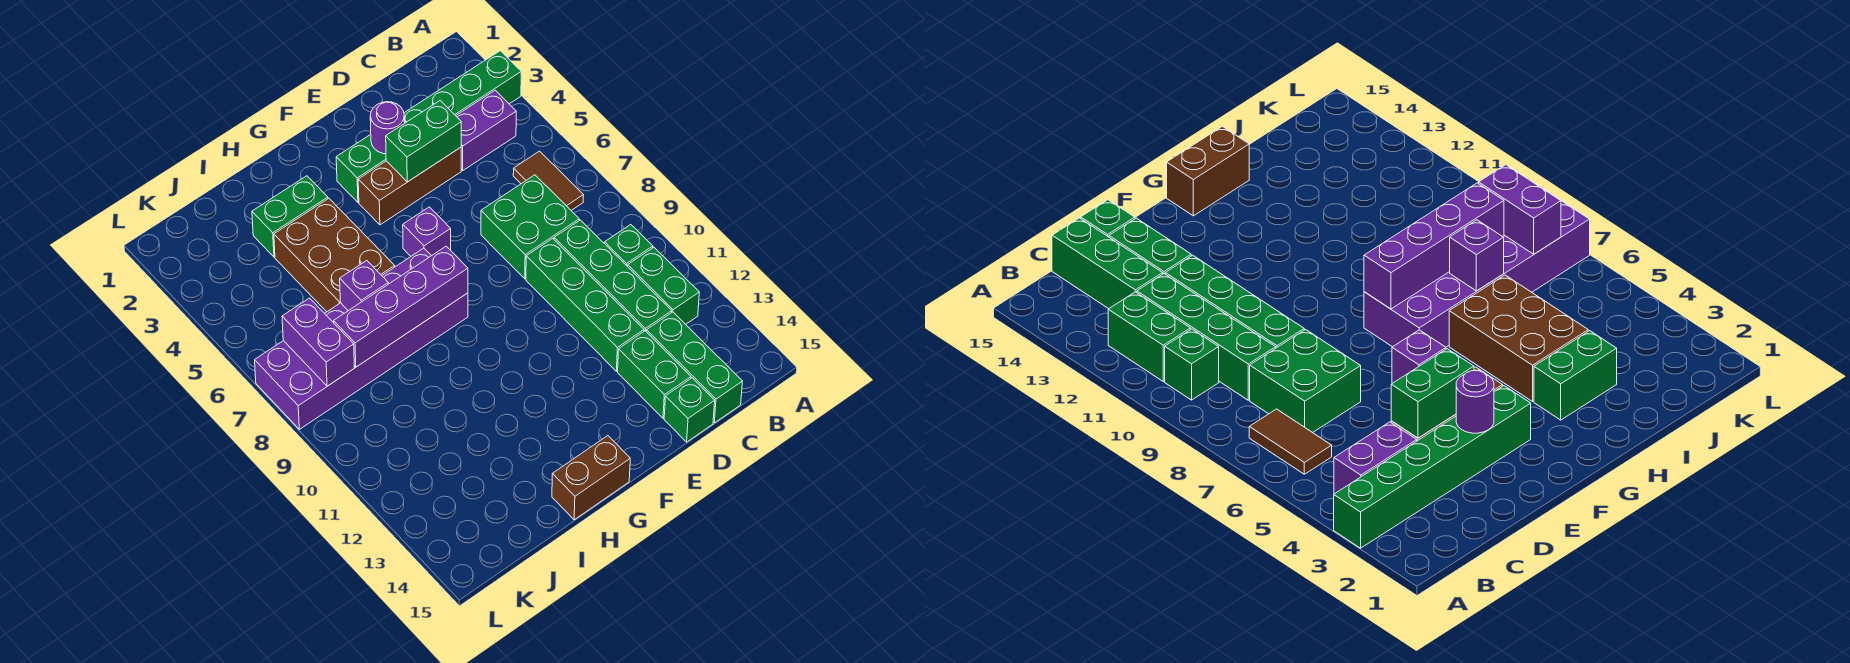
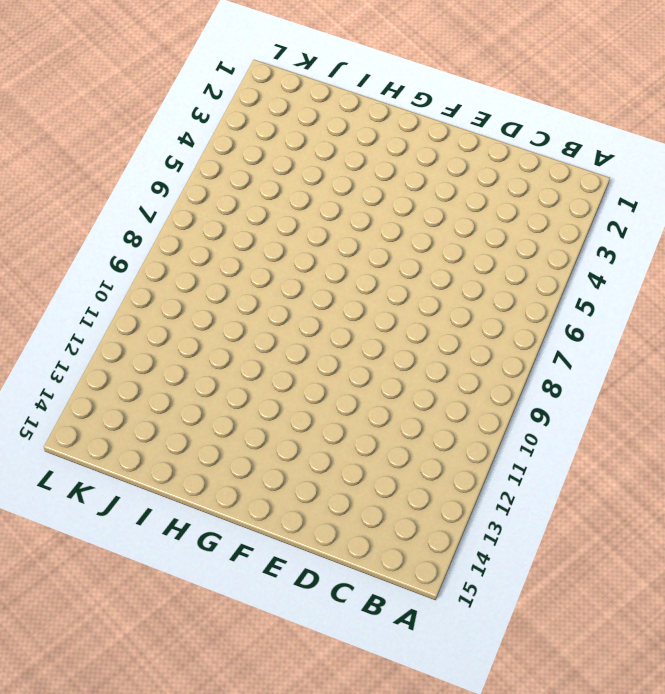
none -> green 1x6 brick [336,51,521,202]
none -> purple 1x2 brick [456,90,516,170]
none -> brown 1x2 tile [513,151,583,210]

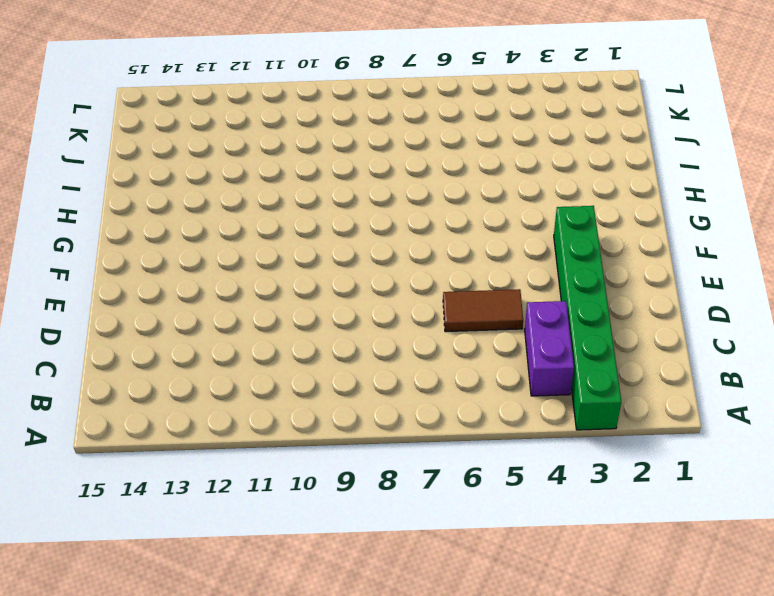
brown 1x2 tile [443,289,523,332] -> brown 1x2 tile moved to [513,151,583,210]
none -> green 1x1 brick [605,225,653,267]
none -> green 1x2 brick [628,247,699,324]
none -> green 2x2 brick [481,175,579,279]

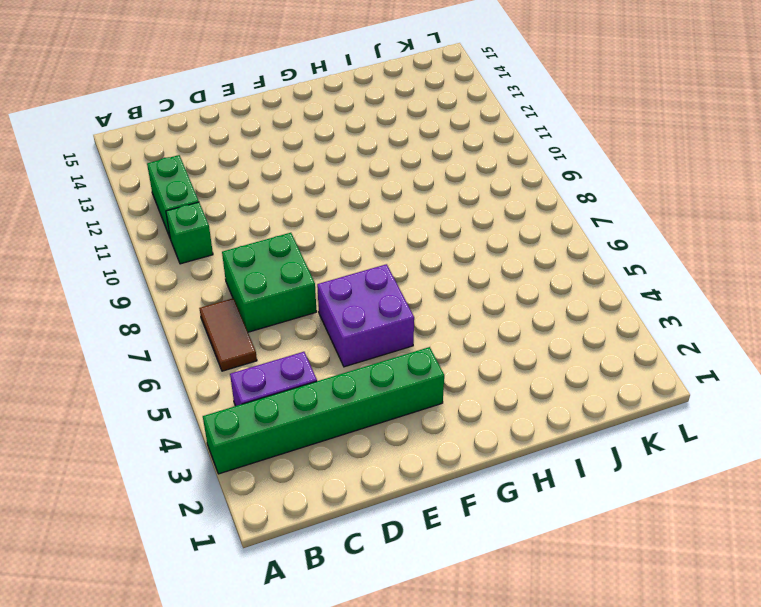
purple 2x2 brick [317,264,414,367] -> purple 1x1 brick [403,207,451,256]
none -> green 1x4 brick [554,220,672,331]
none -> green 1x3 brick [646,312,743,423]
none -> brown 1x3 brick [358,147,461,225]

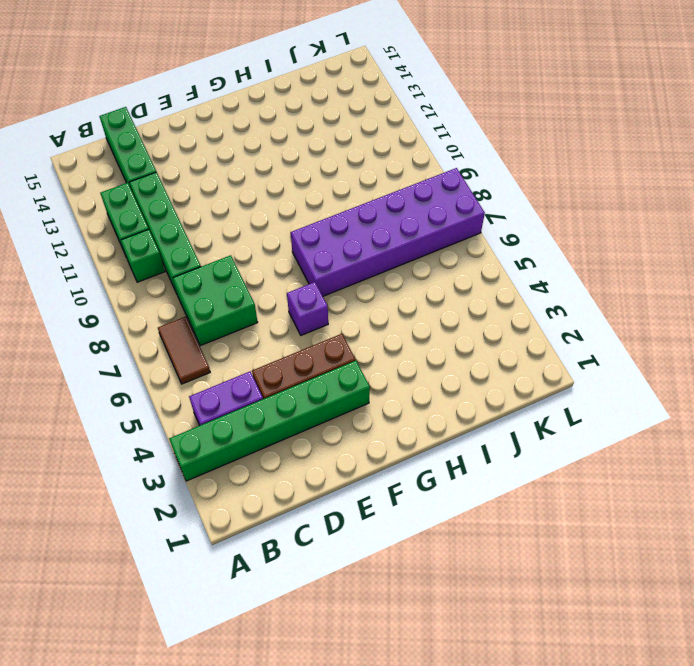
none -> green 1x4 brick [526,238,644,371]
none -> green 1x2 brick [618,331,691,418]
none -> green 1x1 brick [664,378,715,442]

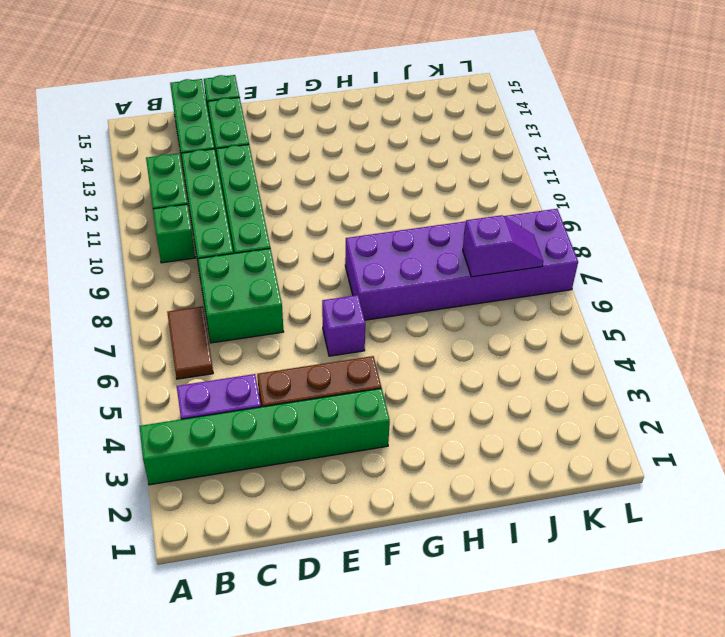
purple 1x2 slope [463,215,543,277] -> purple 1x2 brick [282,298,354,386]
none -> brown 1x2 brick [552,436,630,520]
none -> green 1x2 brick [252,176,328,257]
none -> brown 2x3 brick [274,198,395,312]

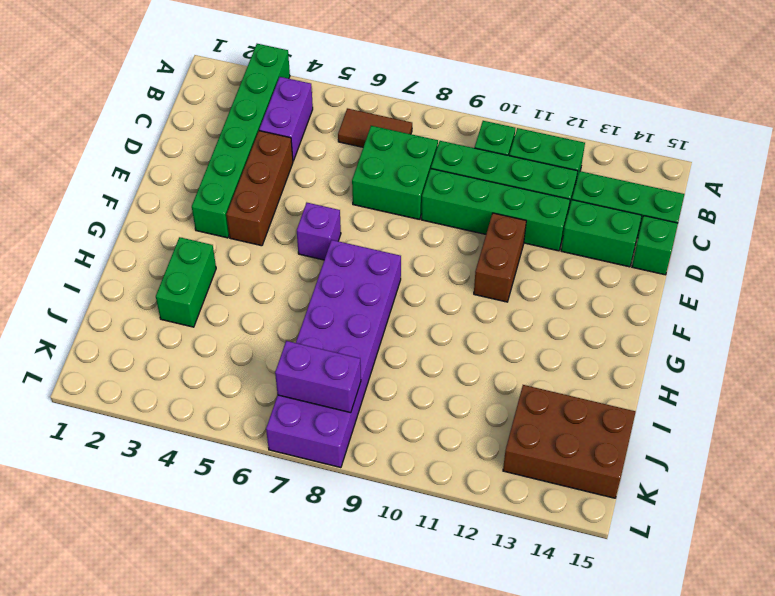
brown 1x2 brick [474,213,526,302] -> brown 1x2 brick moved to [552,436,630,520]
brown 2x3 brick [503,385,636,498] -> brown 2x3 brick moved to [274,198,395,312]
none -> green 1x2 brick [386,101,461,182]
none -> purple 1x1 round brick [370,102,404,154]
none -> purple 1x4 brick [334,246,468,367]

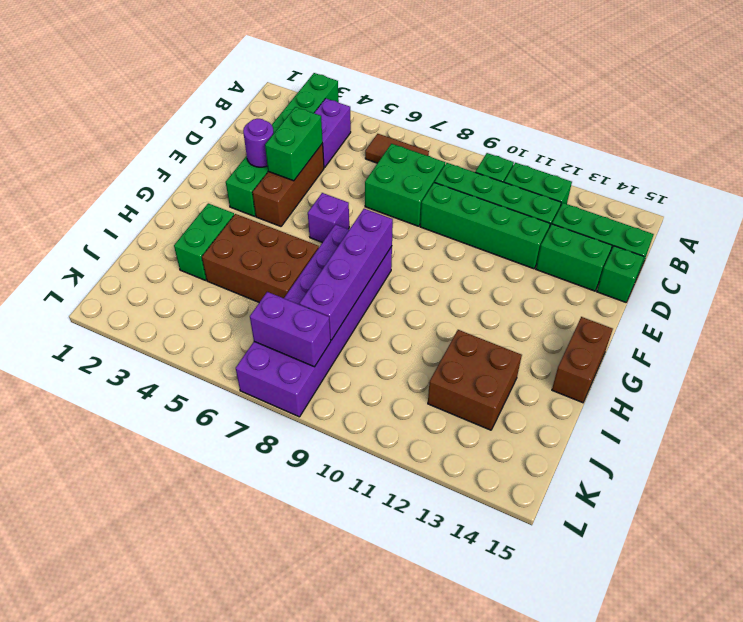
brown 2x2 brick [428,330,522,430] -> none
none -> purple 1x1 brick [340,261,388,311]

